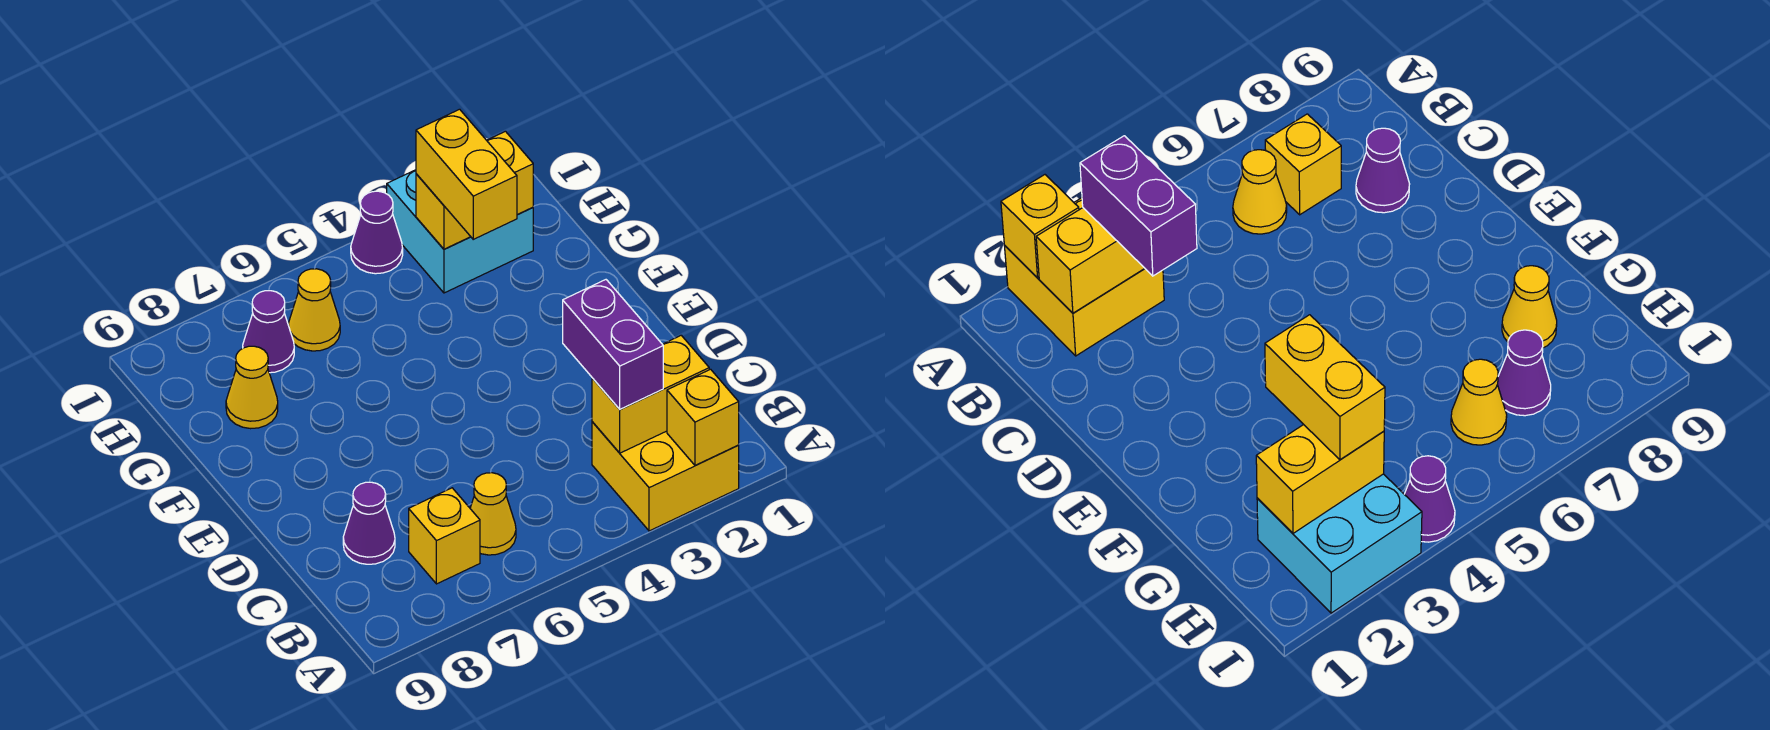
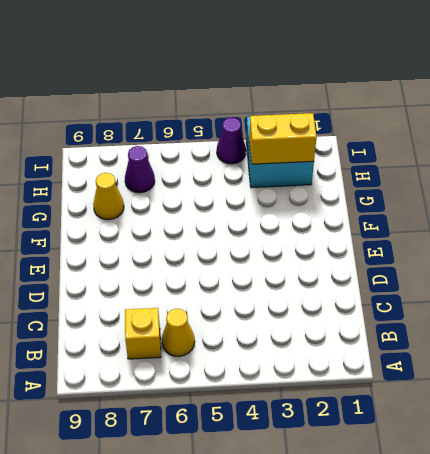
none -> yellow 2x2 brick [592,422,739,531]
none -> purple 1x1 cone [343,482,395,564]
none -> yellow 1x1 cone [288,269,340,351]

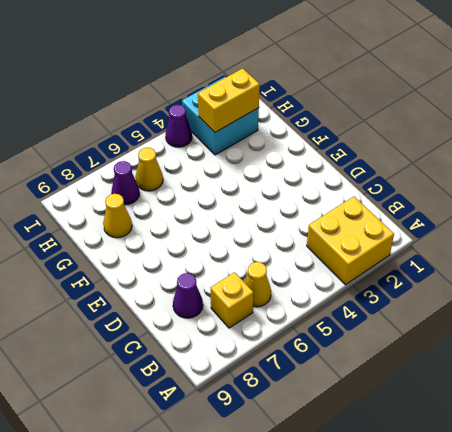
none -> yellow 1x1 brick [667,369,739,466]
none -> yellow 1x2 brick [592,335,709,453]
none -> purple 1x2 brick [563,280,663,409]

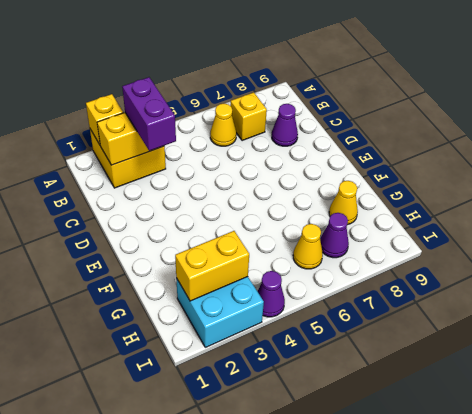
none -> yellow 1x2 brick [416,109,517,239]

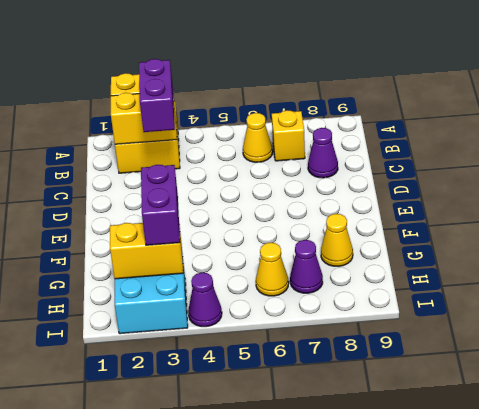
purple 1x2 brick [141,165,180,245] -> yellow 1x2 brick [416,109,517,239]

